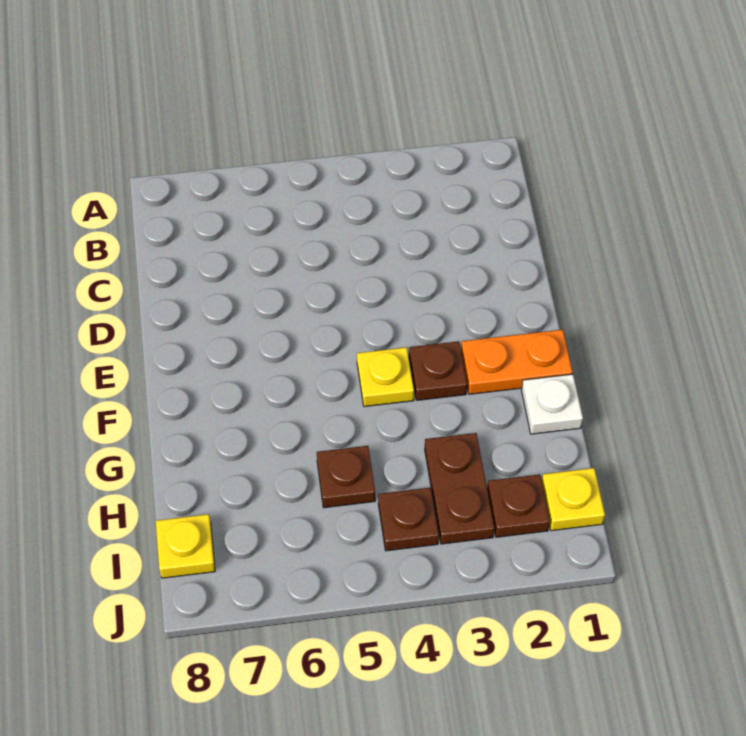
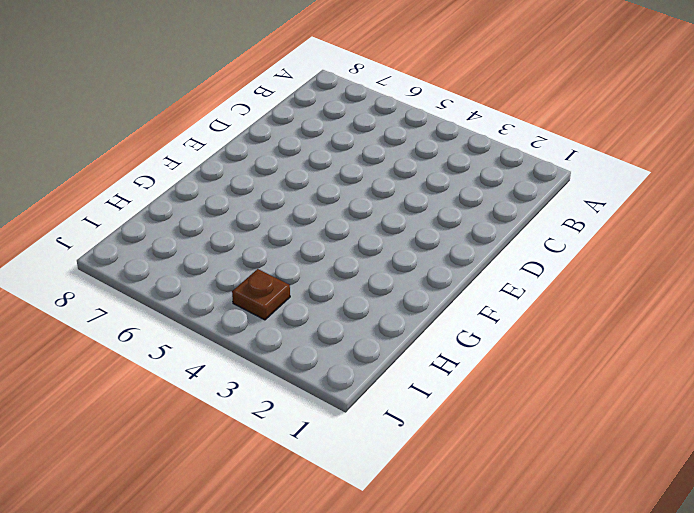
none -> orange 1x2 plate [461,330,573,394]
none -> brown 1x1 plate [409,341,467,400]

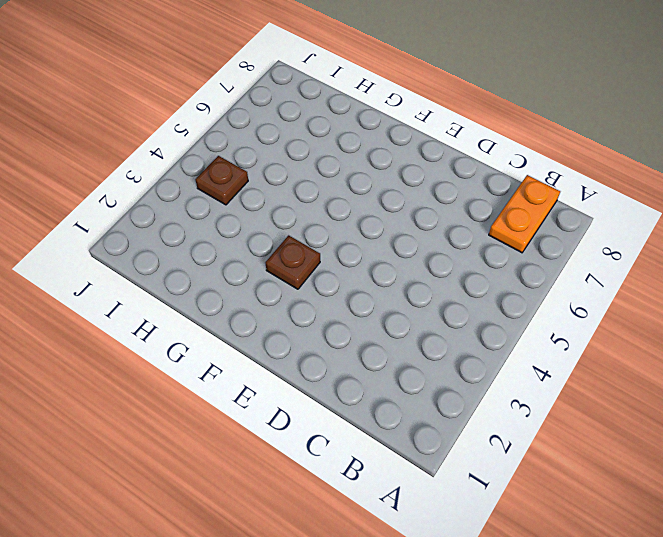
orange 1x2 plate [489,175,560,253] -> orange 1x2 plate moved to [461,330,573,394]
none -> yellow 1x1 plate [357,347,414,407]
none -> white 1x1 plate [522,374,583,434]

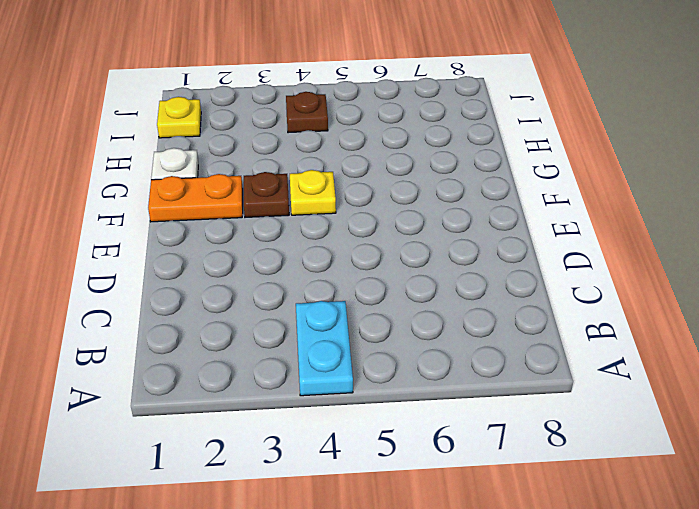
cyan 1x2 plate [296,301,353,396] -> none
none -> brown 1x2 plate [425,433,494,544]
none -> brown 1x1 plate [317,446,375,508]

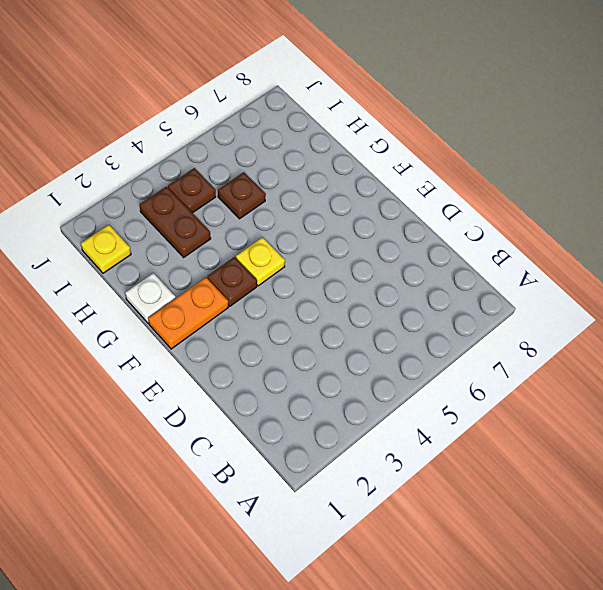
none -> brown 1x1 plate [487,475,550,537]
none -> yellow 1x1 plate [156,514,215,578]

